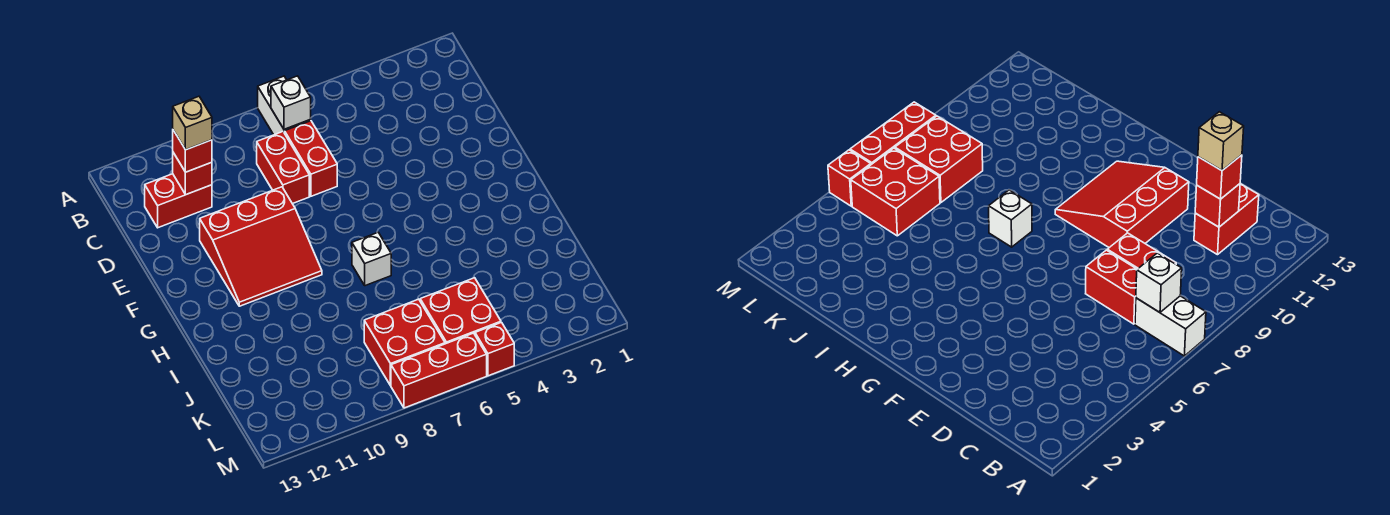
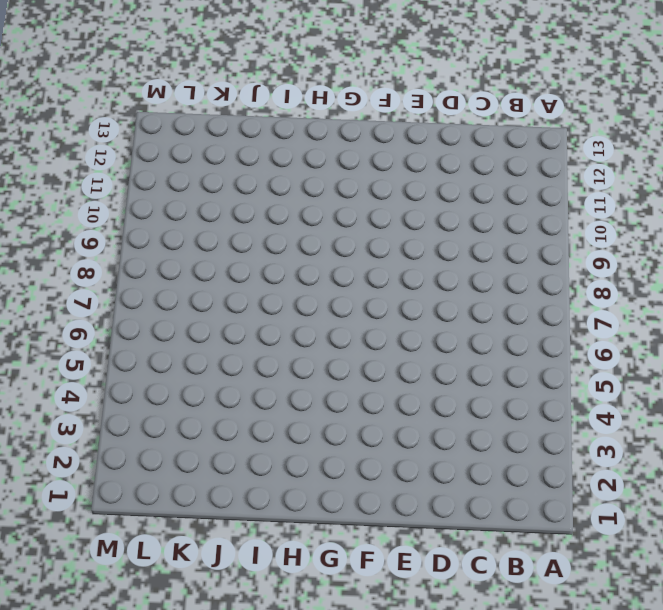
none -> white 1x2 brick [258,76,311,135]
none -> red 1x2 brick [285,121,337,196]
none -> red 1x2 brick [257,132,309,204]

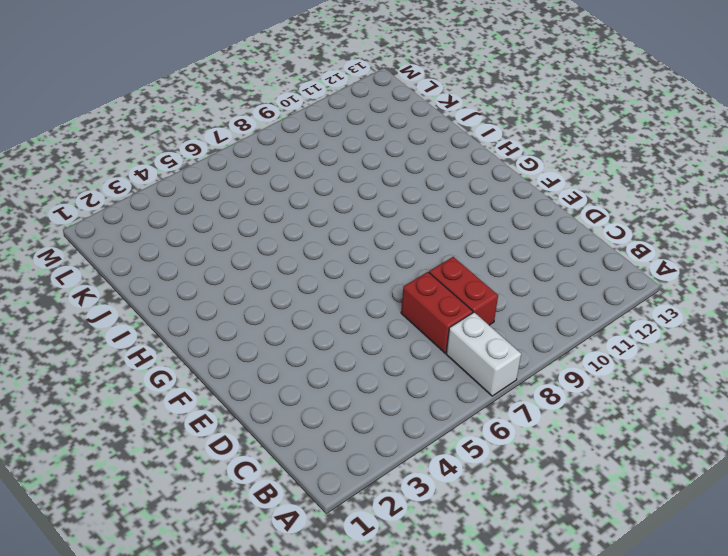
none -> red 1x2 brick [145,174,212,228]
none -> red 3x3 slope [200,187,322,306]
none -> white 1x1 brick [352,232,391,286]

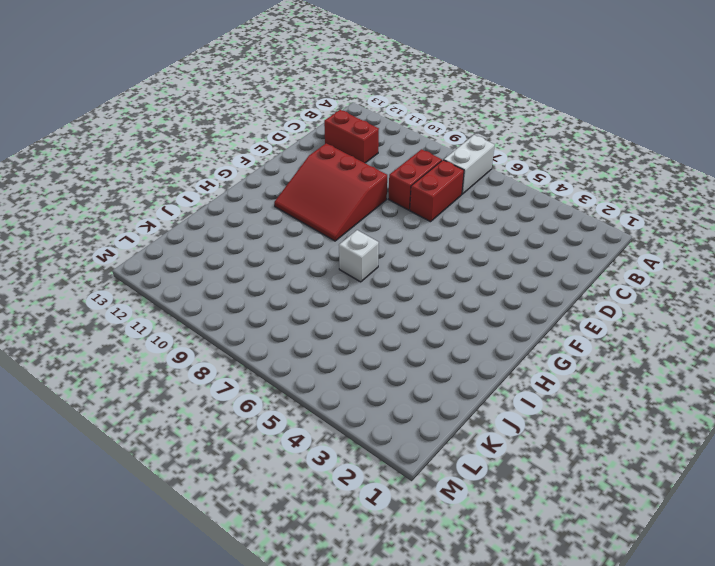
none -> red 2x2 brick [420,278,501,344]
none -> red 2x2 brick [364,299,445,386]
none -> red 1x1 brick [475,323,514,376]

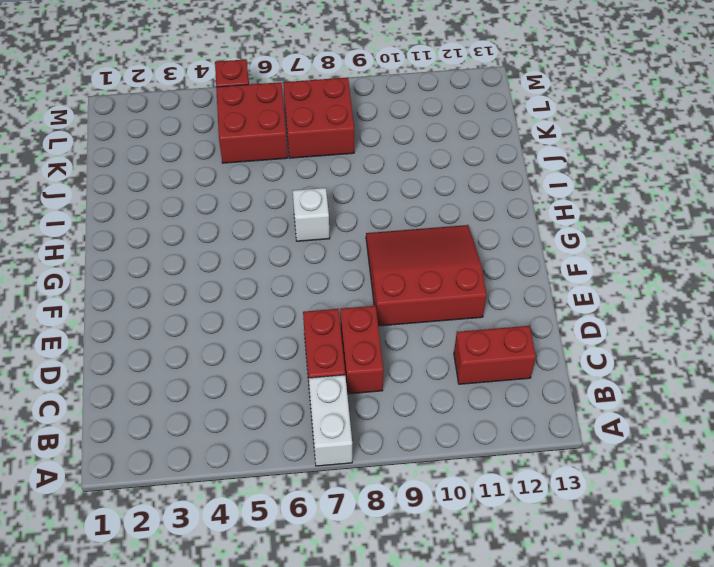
none -> red 1x3 brick [391,333,487,408]
none -> white 1x1 brick [271,76,311,129]
none -> red 1x1 brick [173,153,212,195]

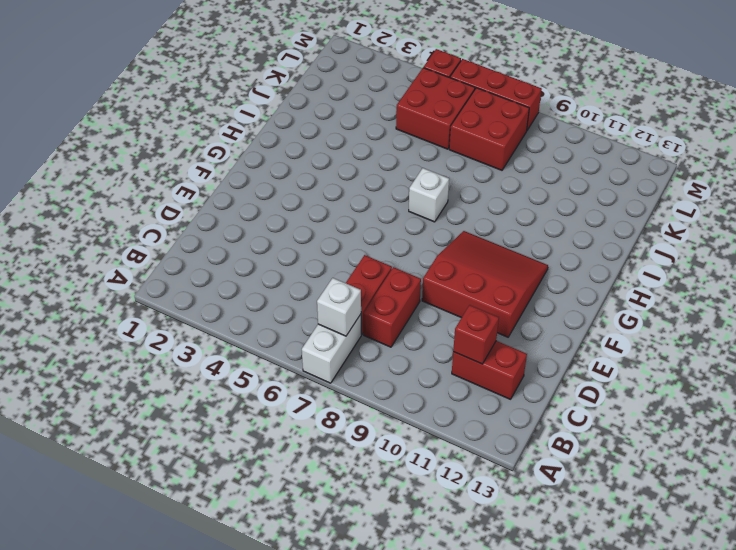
none -> red 1x1 brick [173,130,212,172]
none -> tan 1x1 brick [173,96,212,150]

